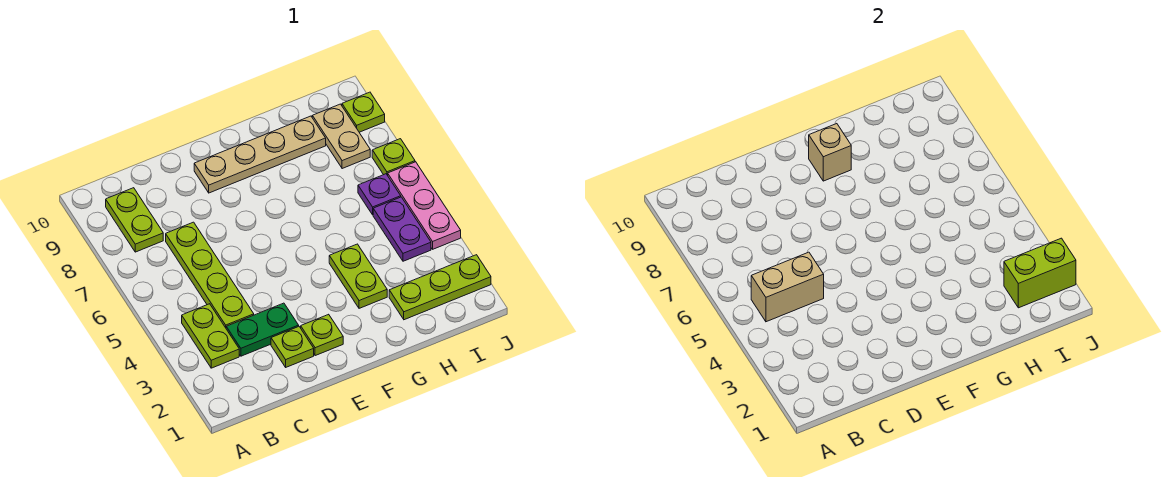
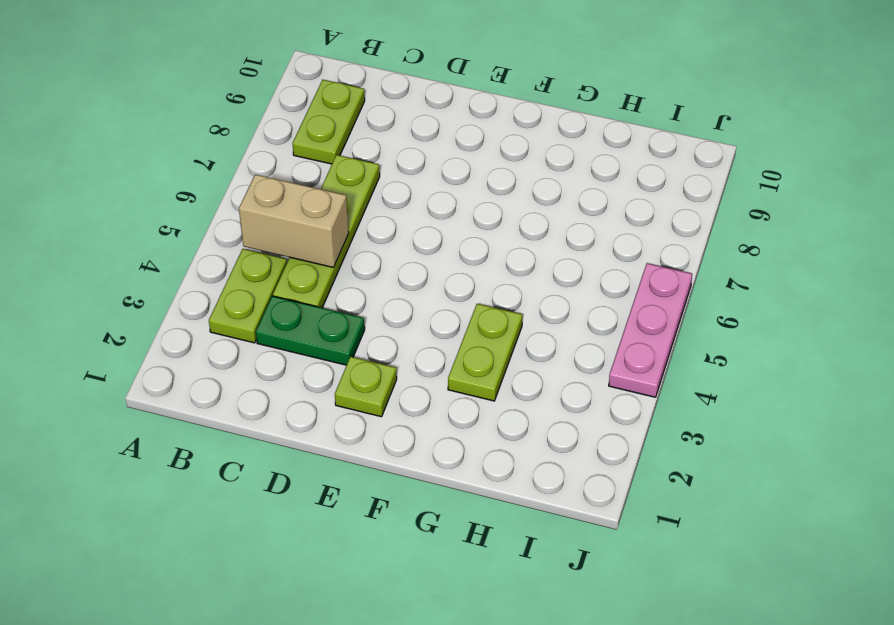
none -> lime 1x1 plate [271,327,314,367]
none -> tan 1x4 plate [194,116,326,193]
none -> lime 1x3 plate [389,255,491,320]

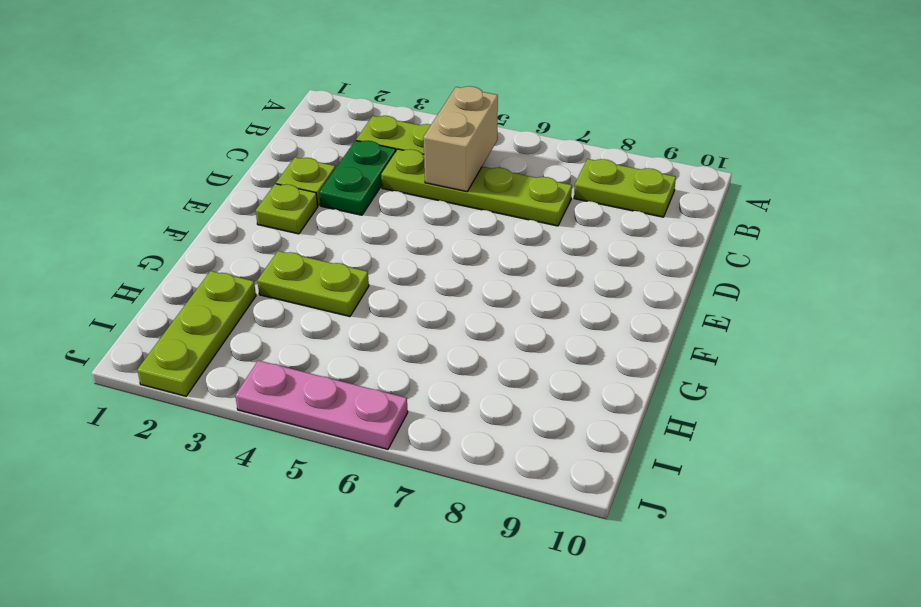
none -> tan 1x4 plate [194,116,326,193]
none -> purple 1x2 plate [373,197,431,261]
none -> purple 1x1 plate [358,174,401,215]

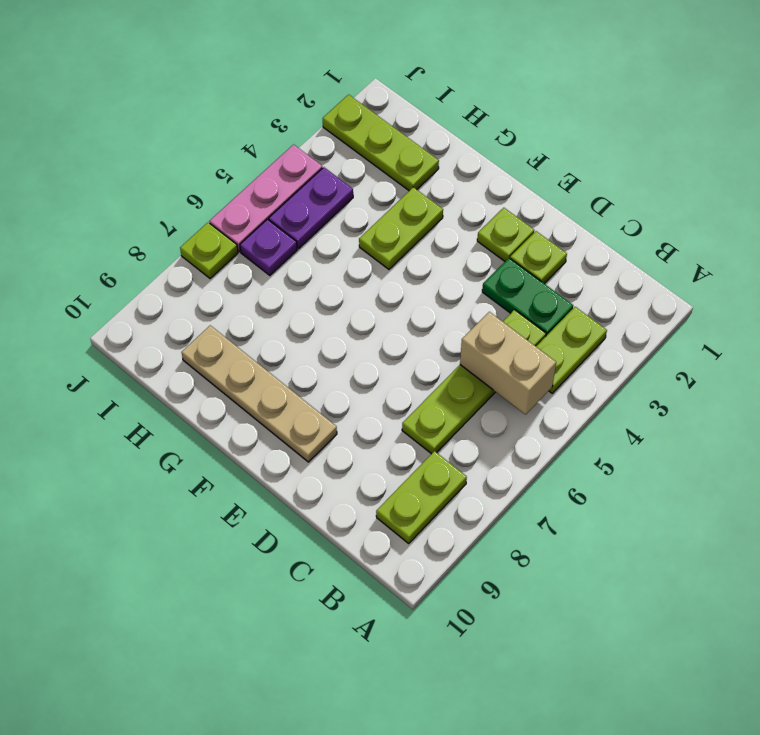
none -> tan 1x2 plate [312,104,370,169]
none -> lime 1x1 plate [342,92,385,132]
none -> tan 1x1 brick [809,124,851,181]

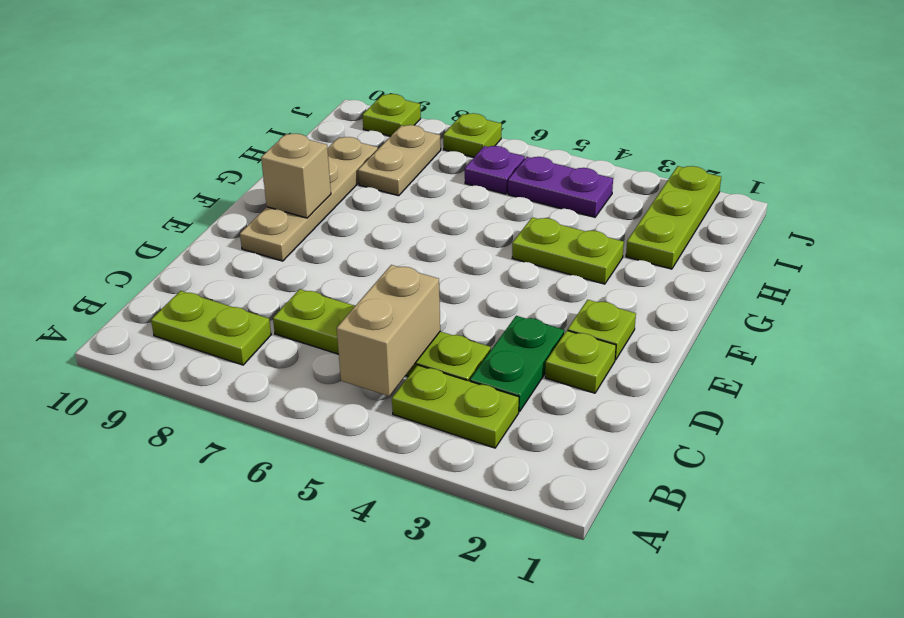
tan 1x2 plate [358,125,441,196] -> tan 1x2 plate turned to [312,104,370,169]
none -> pink 1x3 plate [388,162,461,249]
none -> lime 1x2 brick [1004,238,1076,308]

